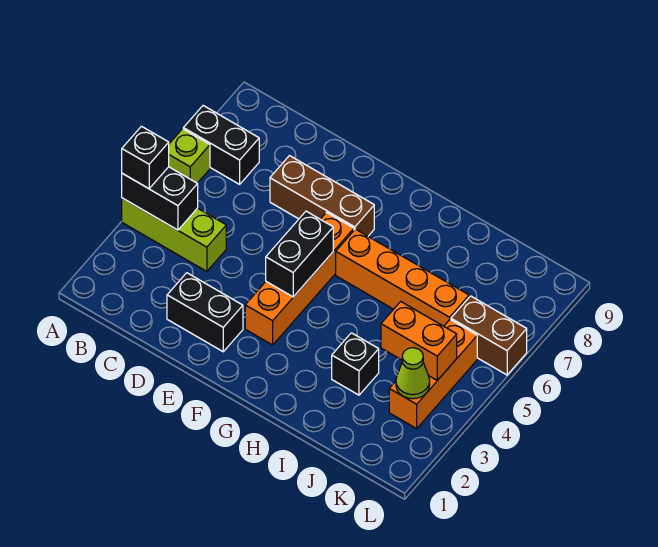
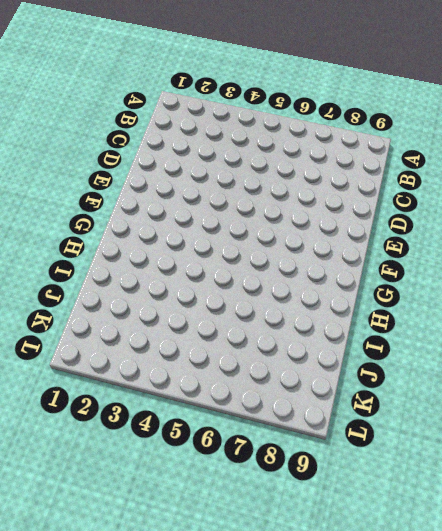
none -> lime 1x3 brick [122,198,226,271]
none -> lime 1x1 brick [169,129,210,183]
none -> black 1x2 brick [183,106,259,184]

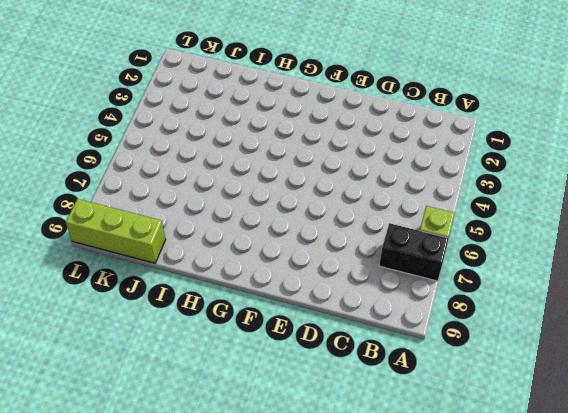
lime 1x3 brick [66,199,166,263] -> lime 1x3 brick moved to [122,198,226,271]
none -> black 1x2 brick [167,273,243,352]
none -> brown 1x3 brick [270,156,374,236]
none -> orange 1x4 brick [245,212,354,345]

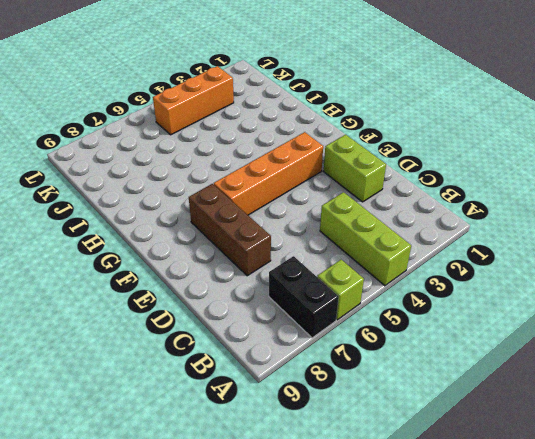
lime 1x2 brick [324,135,386,202] -> black 1x2 brick [167,273,243,352]
none -> orange 1x4 brick [336,229,469,326]
none -> black 1x1 brick [332,333,379,395]
none -> brown 1x2 brick [451,296,527,375]

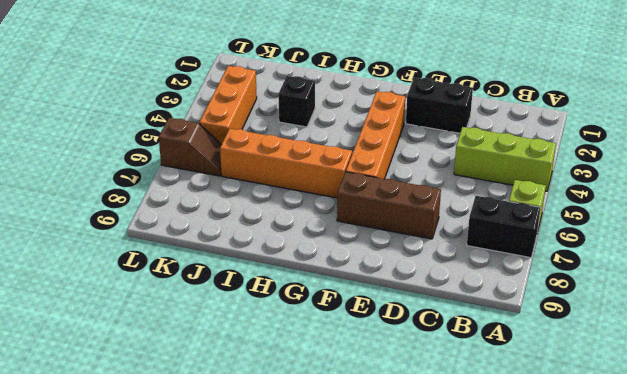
brown 1x2 slope [159,118,221,176] -> brown 1x2 brick [451,296,527,375]
none -> black 1x2 brick [122,167,198,230]
none -> black 1x2 brick [266,211,333,297]
none -> orange 1x2 brick [381,301,457,380]

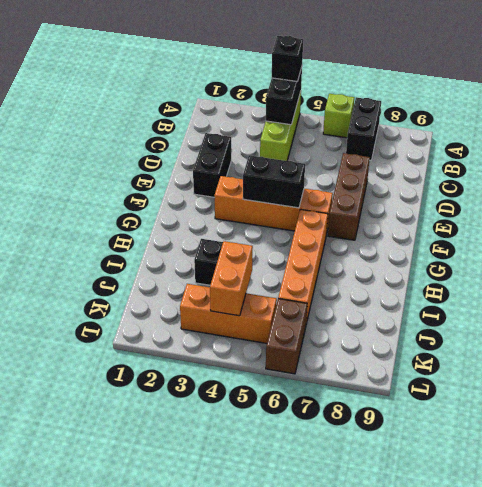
none -> lime 1x1 cone [396,348,430,399]

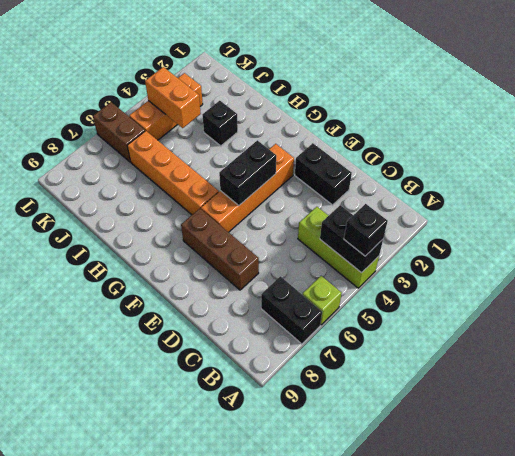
none -> lime 1x1 cone [396,348,430,399]

